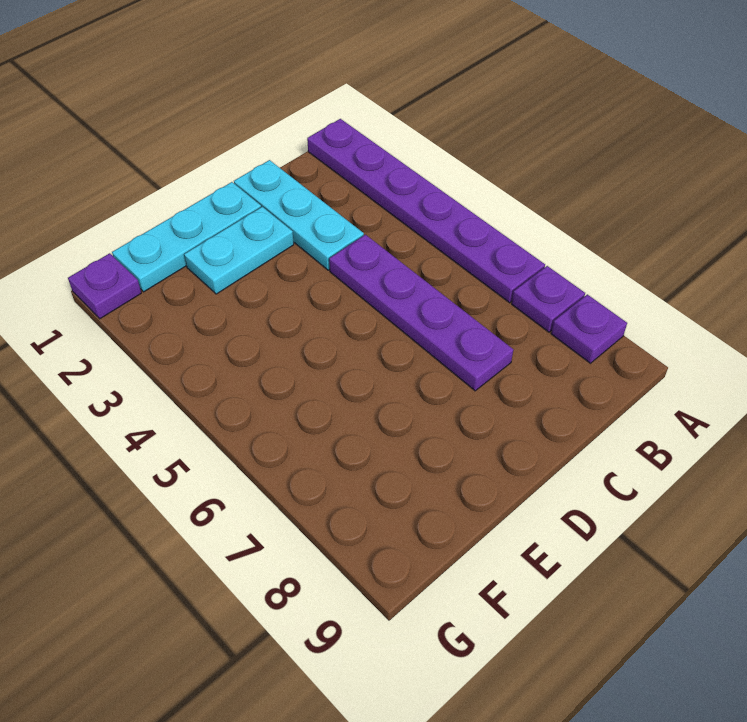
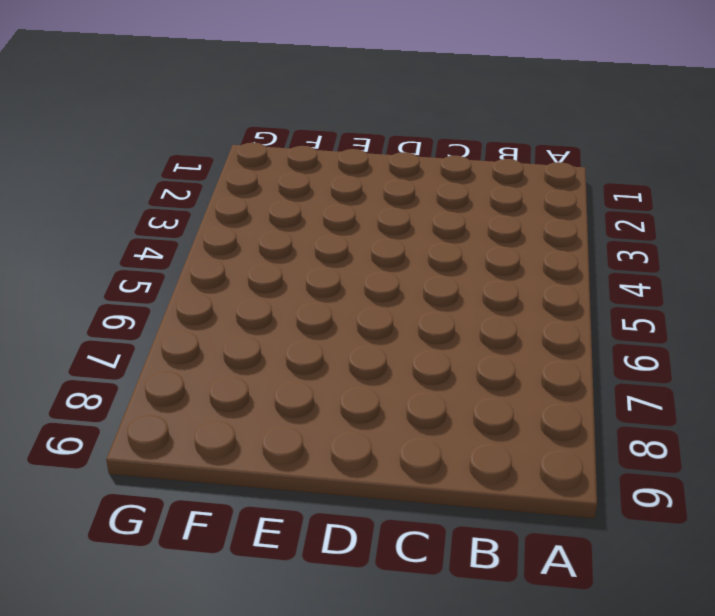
none -> purple 1x6 plate [307,119,545,303]
none -> purple 1x1 plate [512,266,585,332]

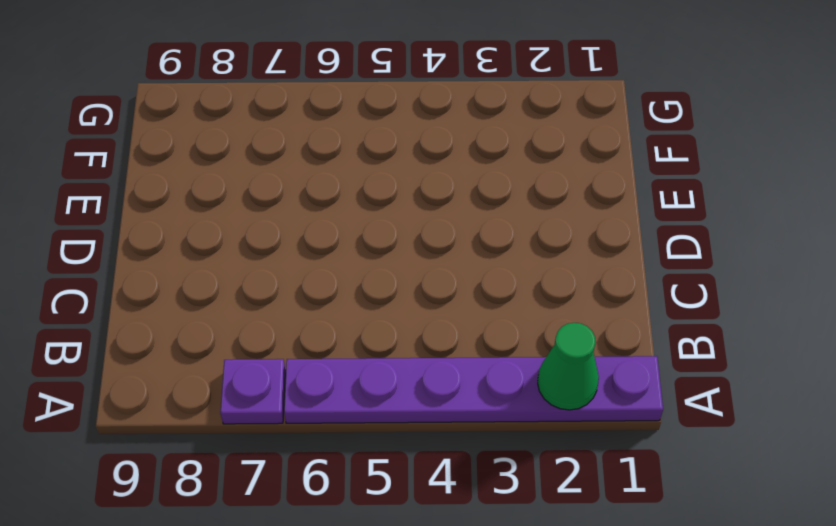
green 1x1 cone [538,323,599,410] -> none
none -> purple 1x1 plate [551,294,627,363]
none -> cyan 1x3 plate [234,160,364,270]

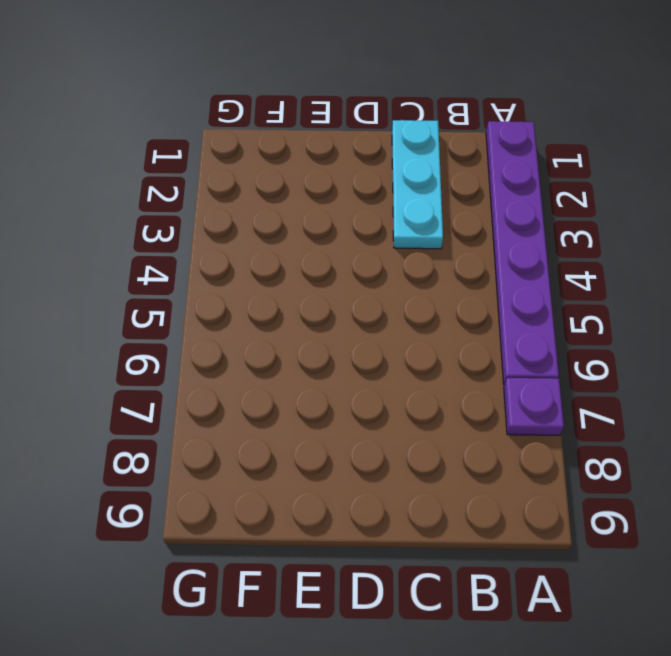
none -> purple 1x1 plate [551,294,627,363]
none -> purple 1x4 plate [329,235,513,391]

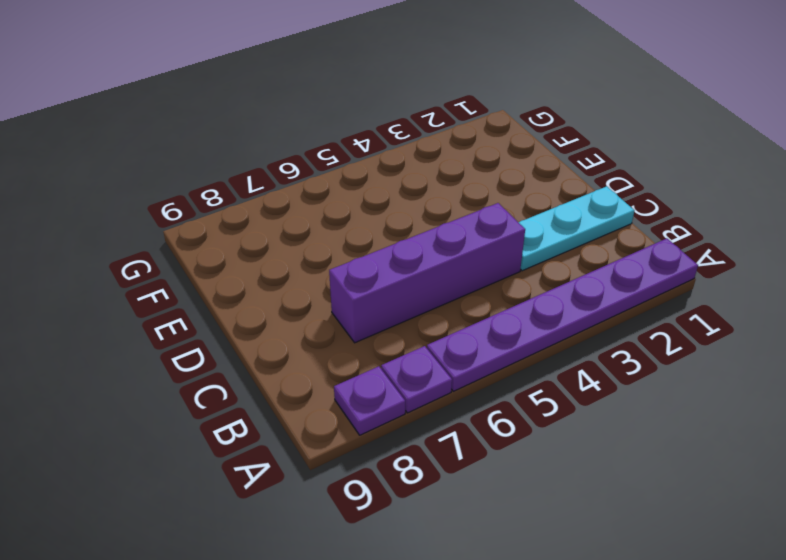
purple 1x4 brick [329,203,525,343] -> purple 1x4 plate [329,235,513,391]
none -> cyan 1x3 plate [112,182,261,292]
none -> cyan 1x2 plate [184,207,294,294]

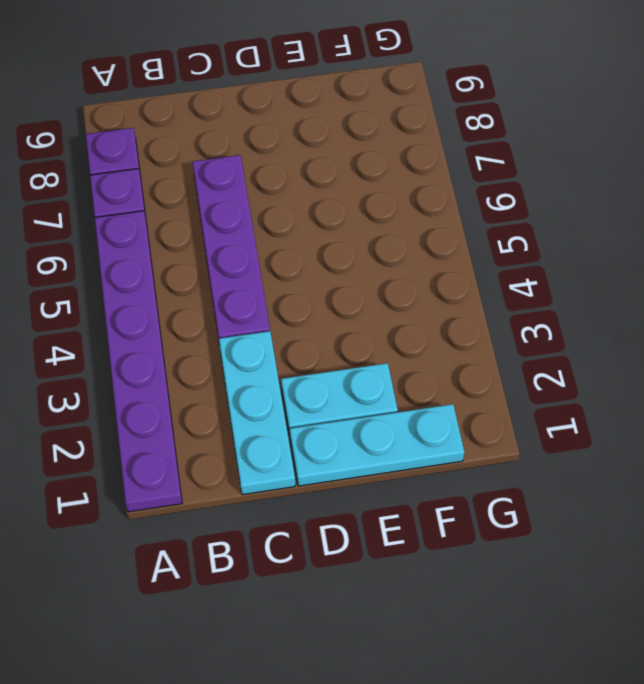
none -> purple 1x1 plate [68,253,141,319]

